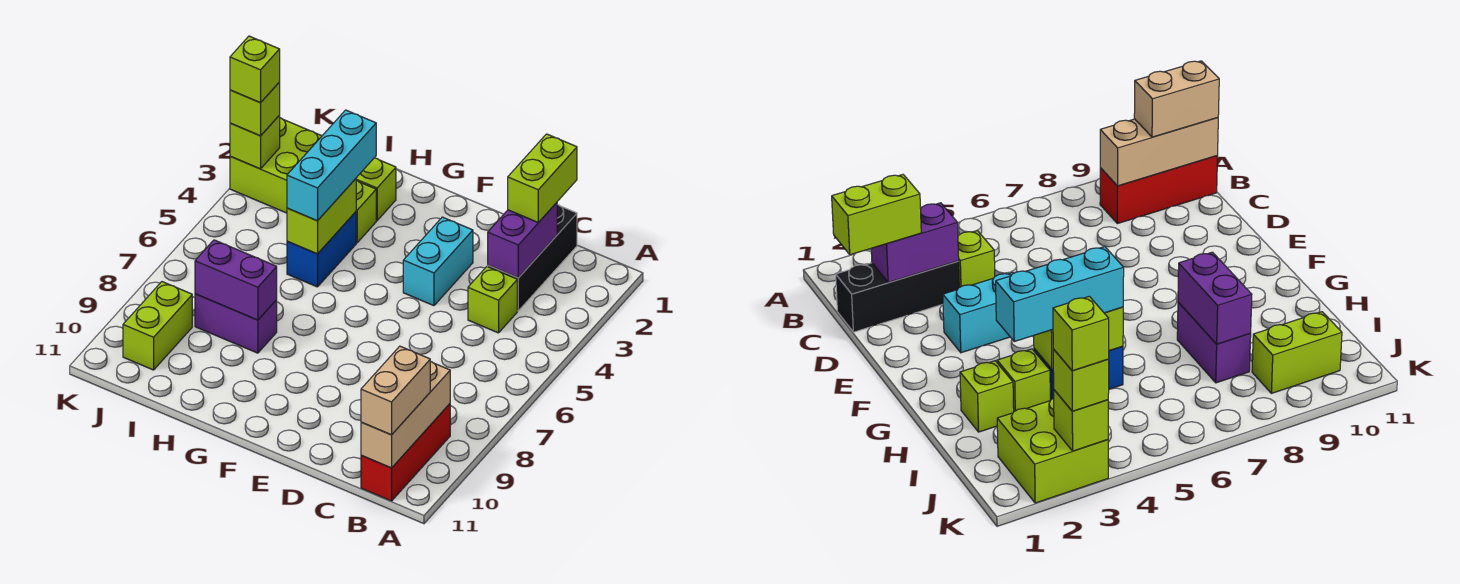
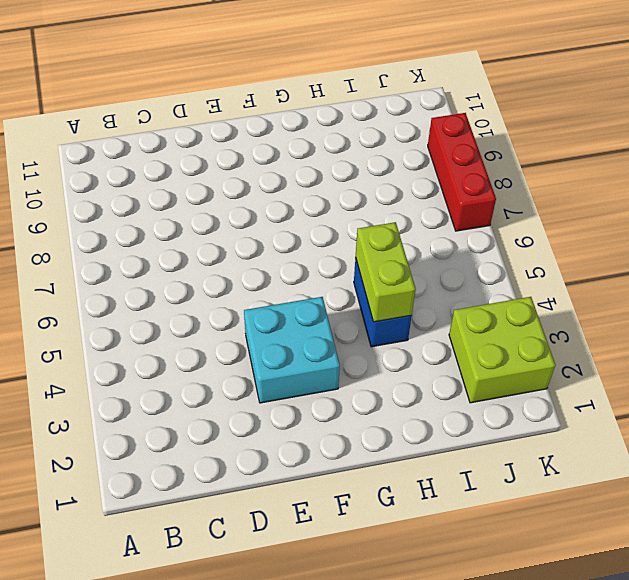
cyan 2x2 brick [244,297,340,403] -> cyan 1x2 brick [403,217,473,306]
red 1x3 brick [428,113,496,231] -> red 1x3 brick moved to [361,404,450,501]
none -> black 1x3 brick [488,204,577,311]
none -> lime 1x1 brick [468,266,517,333]
none -> lime 1x1 brick [356,158,396,221]

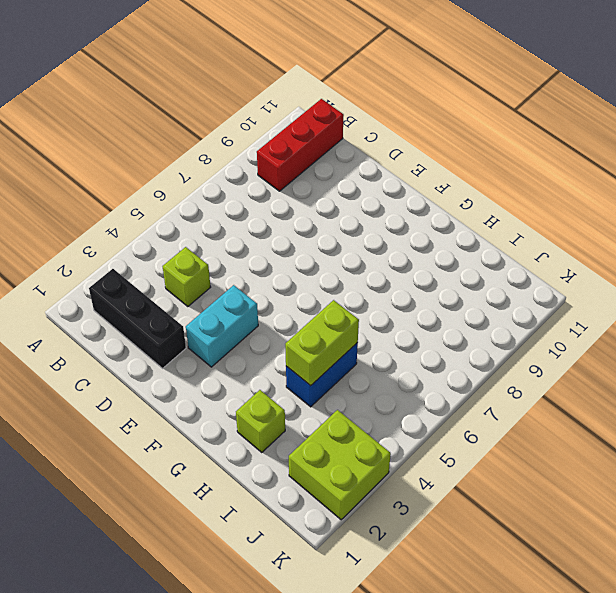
black 1x3 brick [89,269,186,368] -> black 1x3 brick turned to [488,204,577,311]
none -> lime 1x1 brick [356,181,376,243]
none -> purple 1x2 brick [195,294,277,353]
none -> lime 1x2 brick [123,282,192,370]

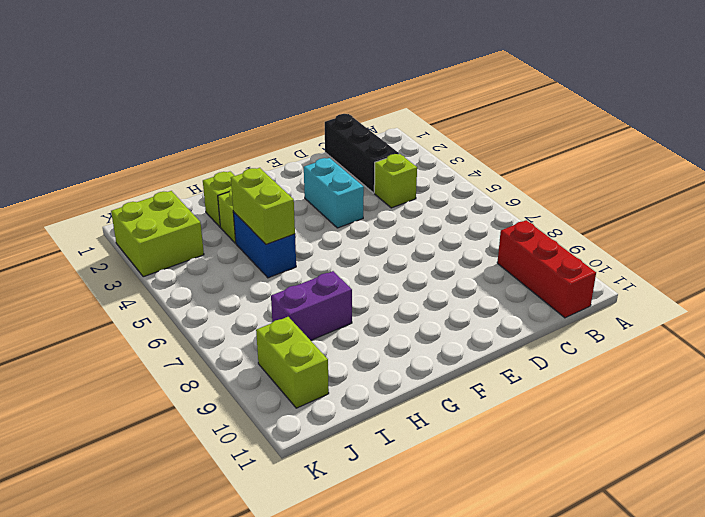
none -> tan 1x3 brick [361,361,450,468]
none -> purple 1x2 brick [488,203,557,278]
none -> purple 1x2 brick [195,240,277,320]

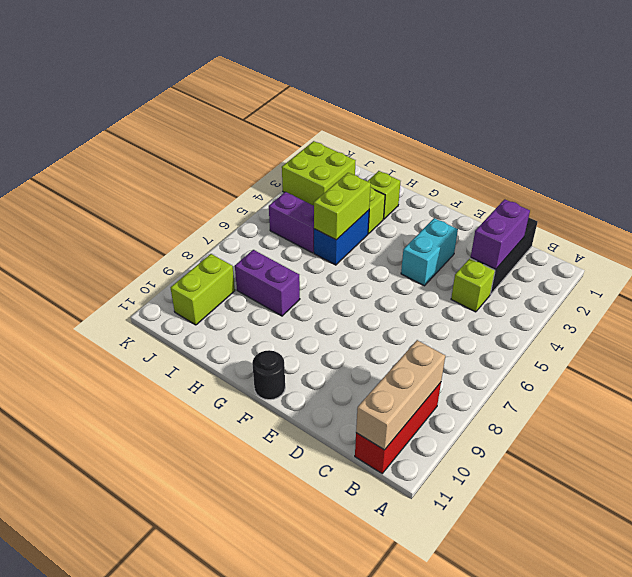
black 1x1 round brick [252,350,285,400] -> none
purple 1x2 brick [269,192,314,253] -> purple 1x2 brick moved to [195,240,277,320]
none -> lime 1x1 brick [230,116,280,169]
none -> tan 1x2 brick [361,346,430,435]
none -> lime 1x2 brick [508,134,577,222]

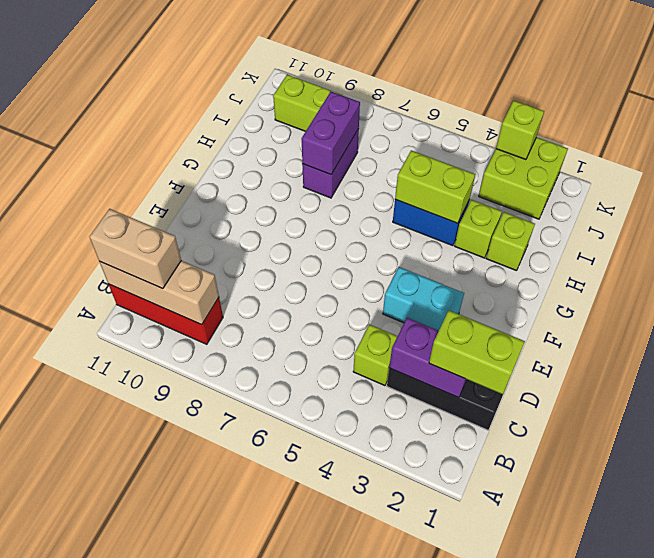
none -> cyan 1x3 brick [287,110,376,221]
none -> lime 1x1 brick [230,82,280,136]
none -> lime 1x1 brick [230,36,280,103]

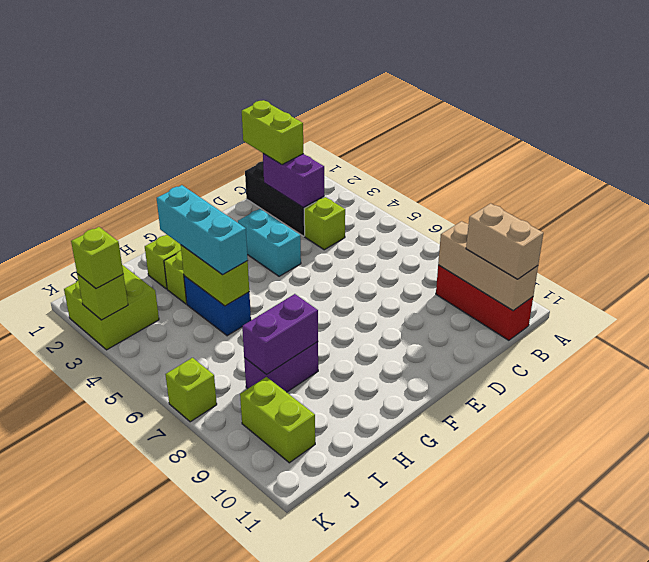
lime 1x1 brick [165,358,217,422] -> lime 1x1 brick moved to [230,36,280,103]

